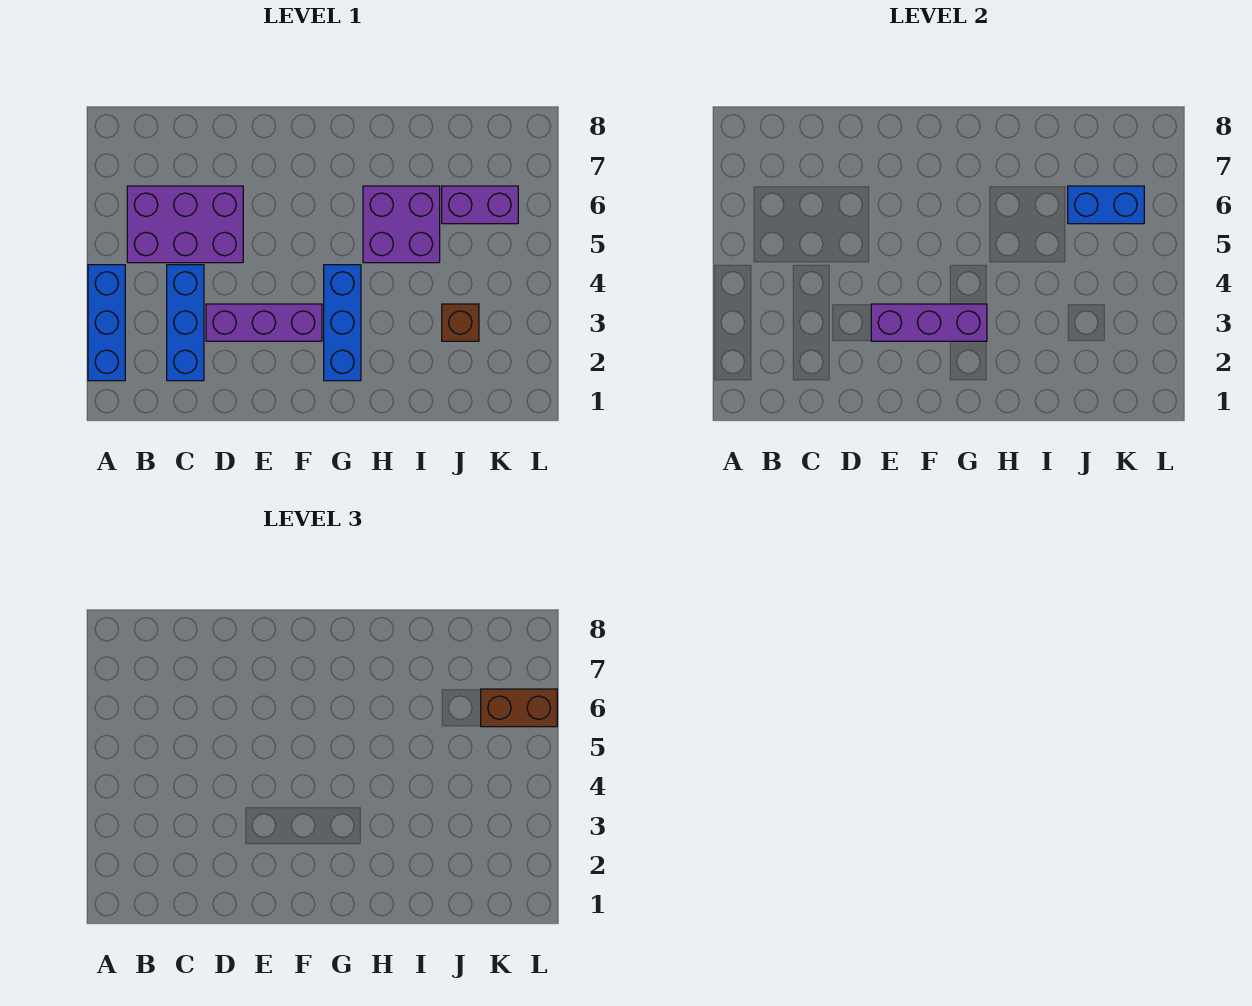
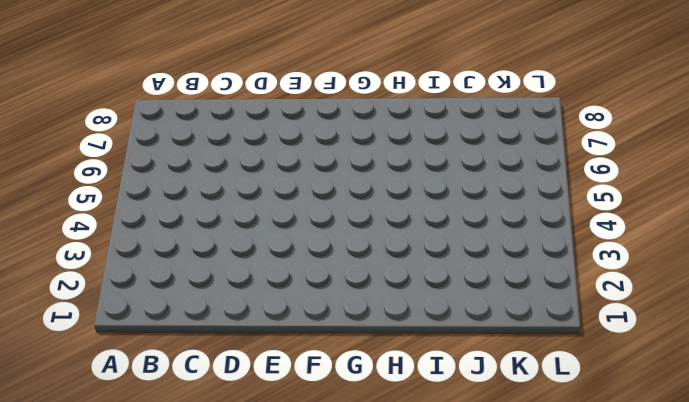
none -> blue 1x3 brick [88,265,125,381]
none -> purple 2x3 brick [127,186,243,263]

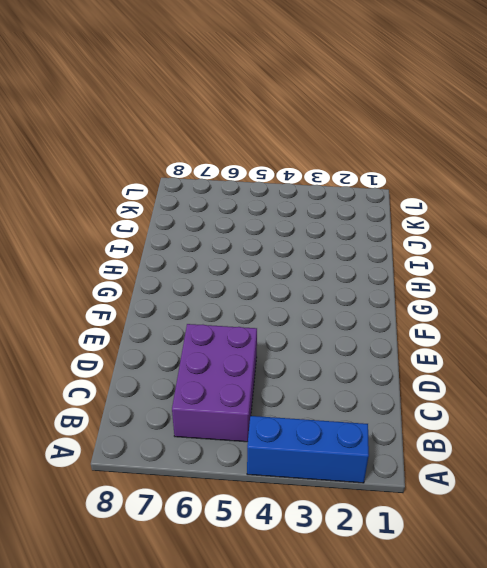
none -> blue 1x3 brick [167,265,204,381]
none -> purple 1x3 brick [206,304,322,341]

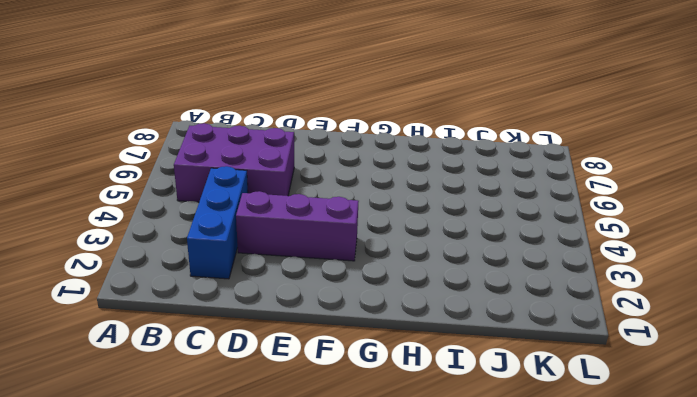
none -> blue 1x3 brick [88,265,125,381]
none -> blue 1x3 brick [324,265,361,381]

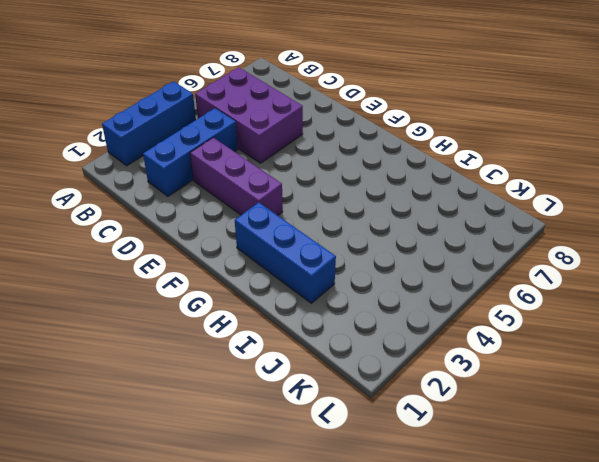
blue 1x3 brick [235,202,336,303] -> blue 1x3 brick turned to [324,265,361,381]
none -> purple 2x2 brick [363,186,440,263]
none -> brown 1x1 brick [442,304,479,341]

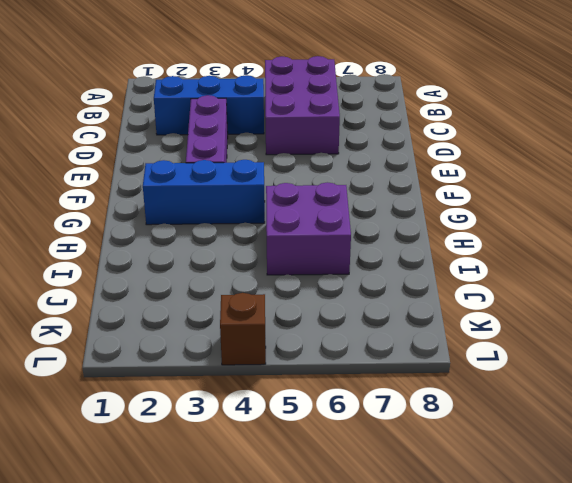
brown 1x1 brick [220,293,266,365] -> brown 1x1 brick moved to [442,304,479,341]
none -> blue 1x3 brick [88,265,125,381]
none -> purple 1x2 brick [442,186,518,224]

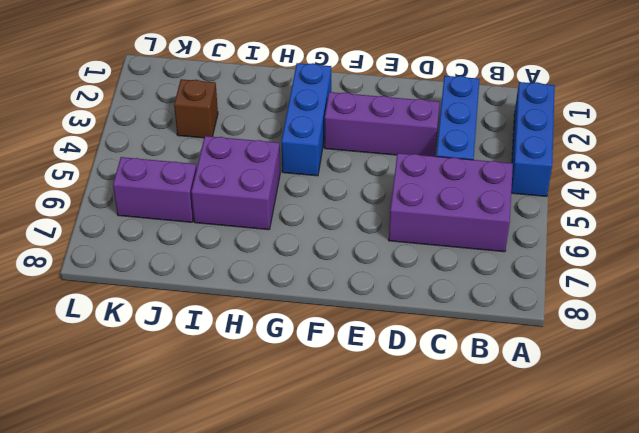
none -> purple 1x3 brick [871,304,987,341]
none -> blue 1x2 brick [1068,186,1144,224]

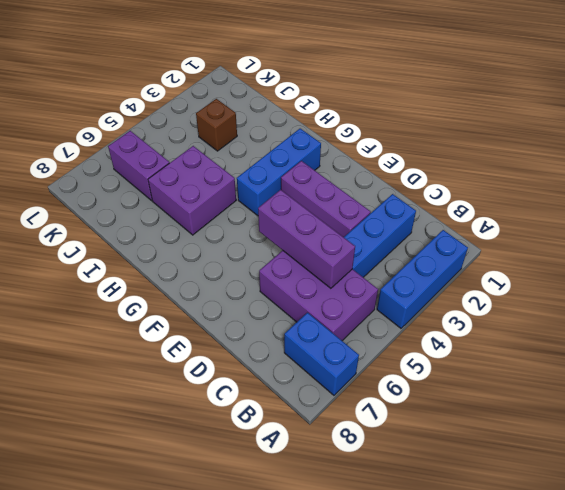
blue 1x2 brick [284,313,359,395] -> blue 1x2 brick moved to [1068,186,1144,224]
purple 1x3 brick [258,190,355,288] -> purple 1x3 brick moved to [871,304,987,341]
none -> brown 1x2 brick [481,689,557,727]

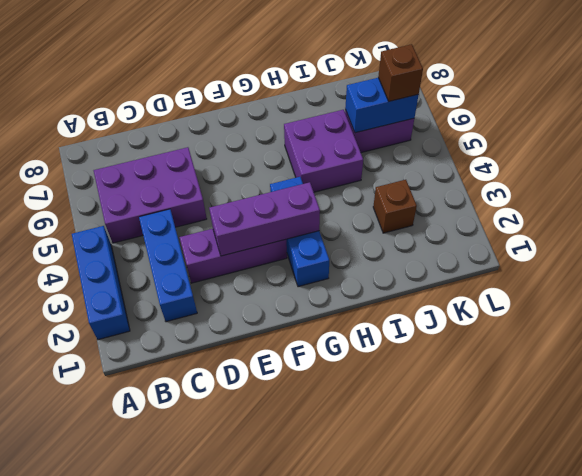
brown 1x1 brick [378,44,423,101] -> brown 1x2 brick [481,689,557,727]

